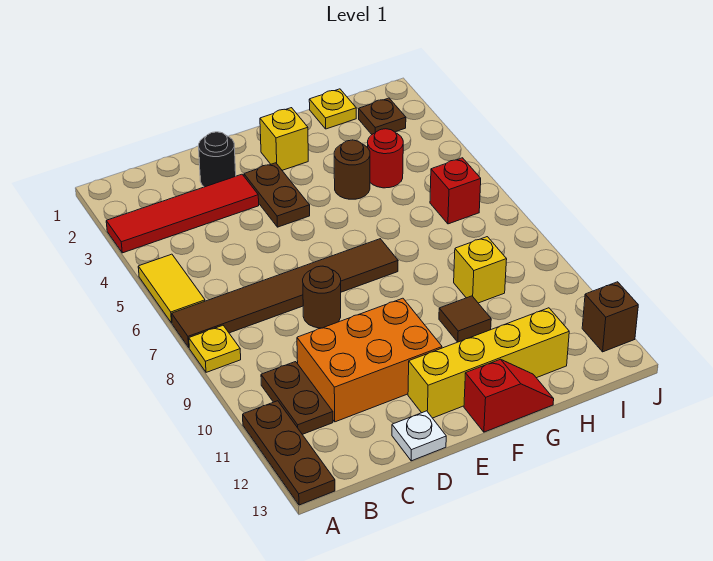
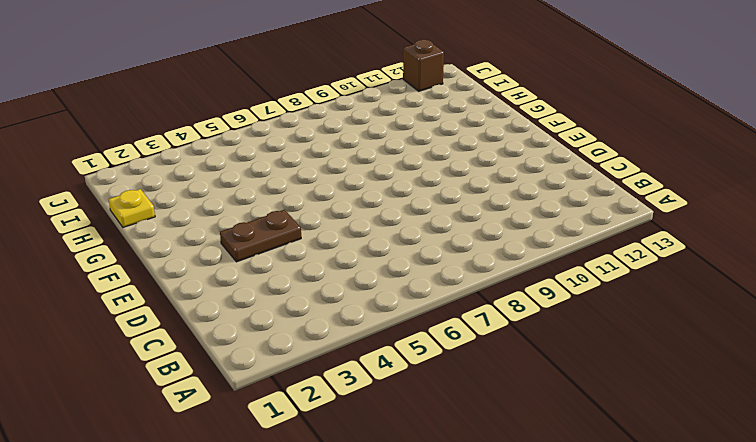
none -> red 1x4 tile [106,174,259,253]
none -> yellow 1x2 tile [138,254,205,323]
none -> brown 1x6 tile [172,239,398,347]

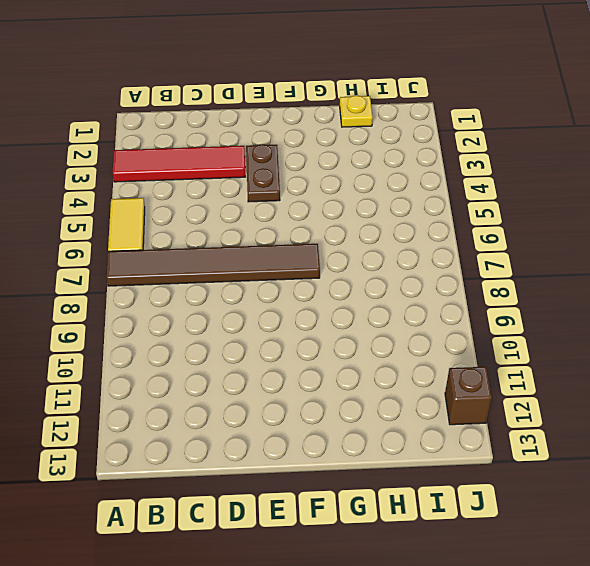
none -> yellow 1x1 plate [189,325,241,372]
none -> brown 1x3 plate [243,401,335,505]
none -> brown 1x2 plate [261,362,333,434]

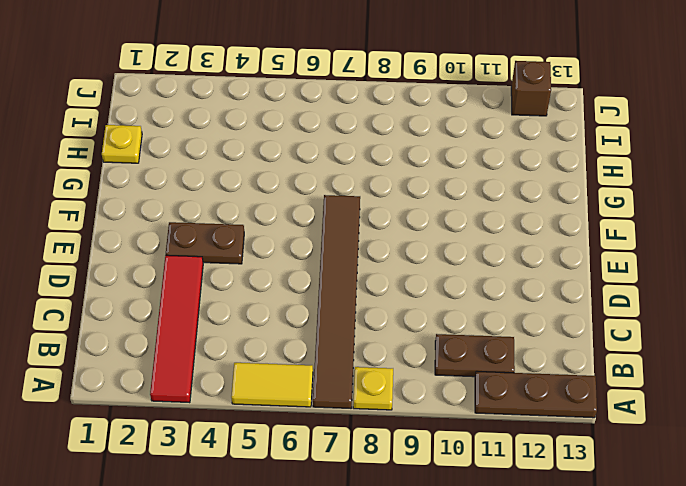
none -> orange 2x3 brick [297,298,442,422]
none -> black 1x1 round brick [199,132,236,187]
none -> brown 1x1 round brick [303,266,341,328]

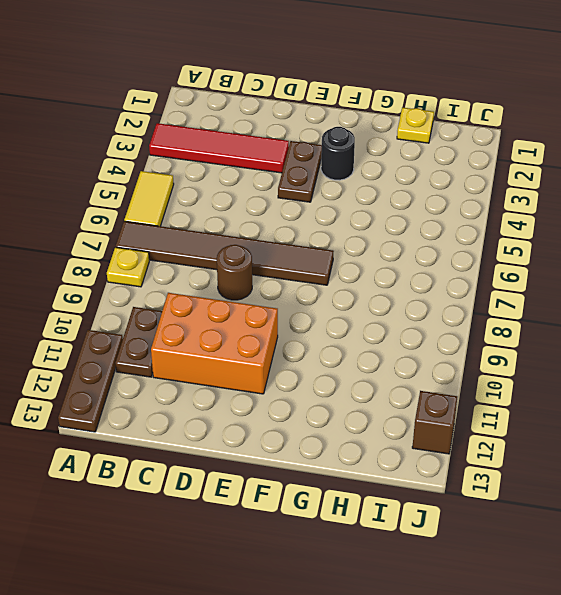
black 1x1 round brick [321,127,355,180] -> black 1x1 round brick moved to [199,132,236,187]
none -> white 1x1 plate [392,411,446,461]
none -> yellow 1x4 brick [408,308,569,418]
none -> yellow 1x1 brick [260,108,308,170]

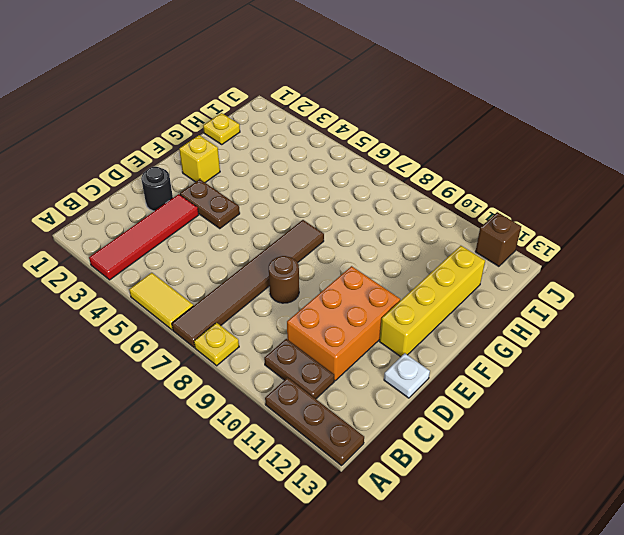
none -> red 1x2 slope [464,359,554,432]
none -> brown 1x1 round brick [334,140,370,199]
none -> brown 1x1 tile [439,296,491,342]

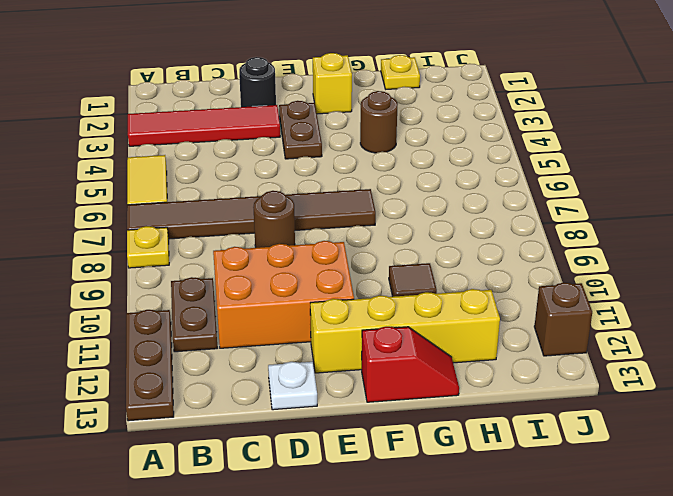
none -> red 1x1 round brick [368,129,403,188]
none -> yellow 1x1 brick [454,237,507,303]
none -> brown 1x1 plate [359,98,406,134]

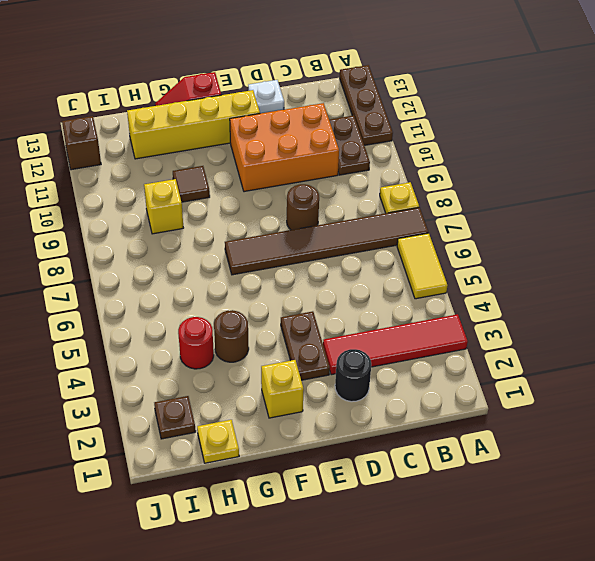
none -> red 1x1 brick [430,158,481,224]

